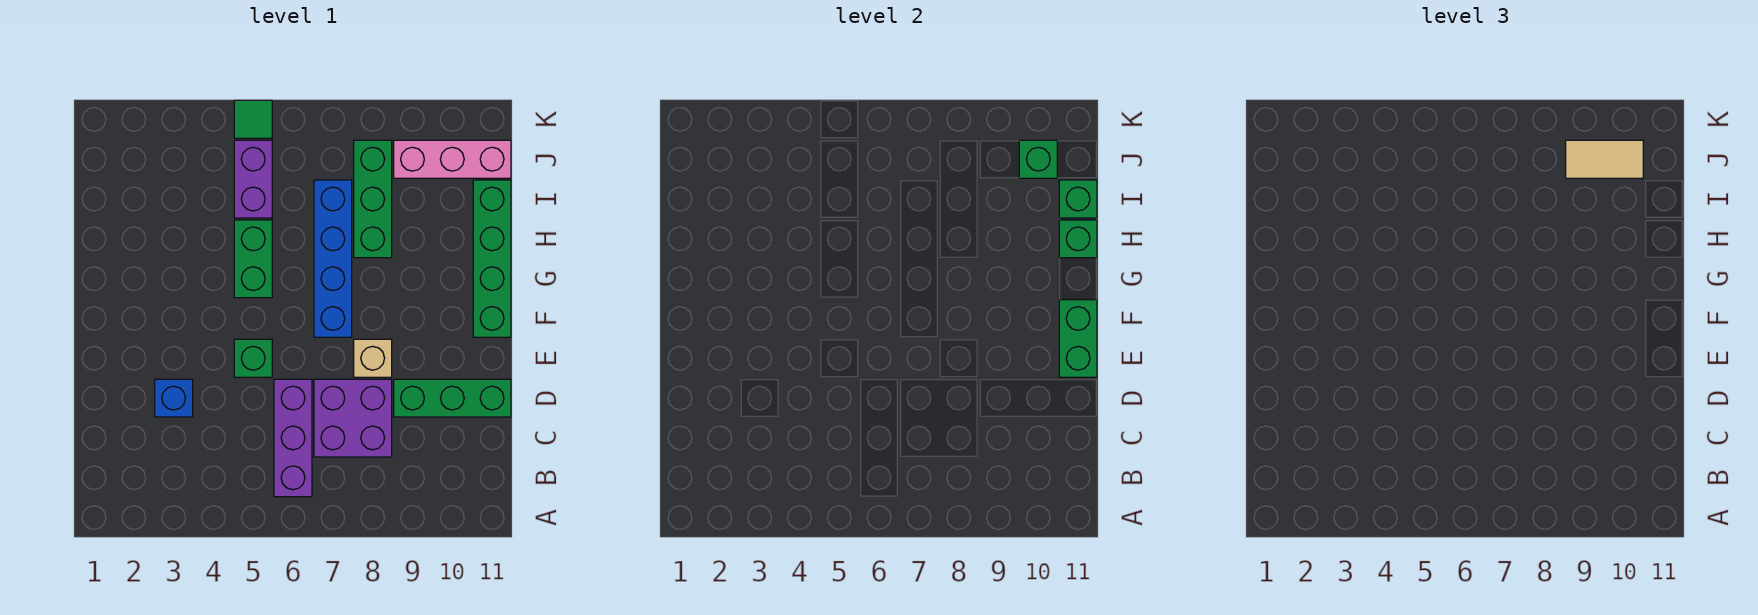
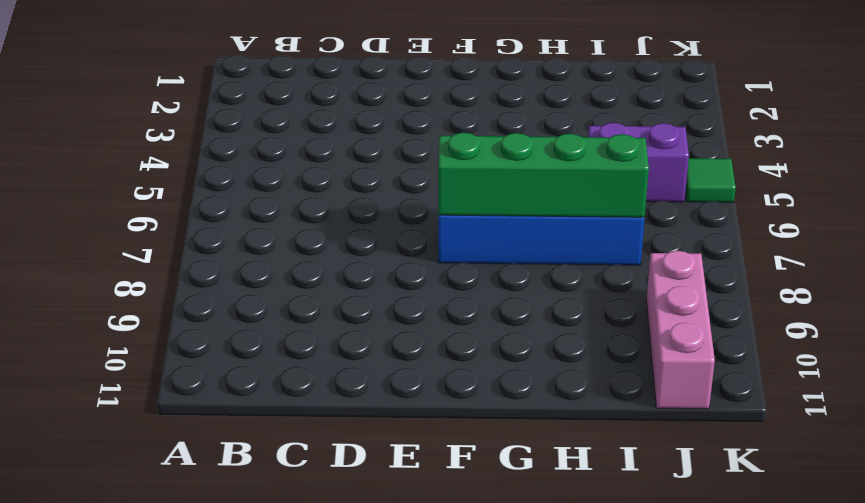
green 1x4 brick [438,133,649,217] -> green 1x4 brick moved to [473,180,511,337]
none -> purple 1x3 brick [274,379,312,497]
none -> purple 2x2 brick [314,379,392,457]
none -> blue 1x1 brick [155,379,193,417]

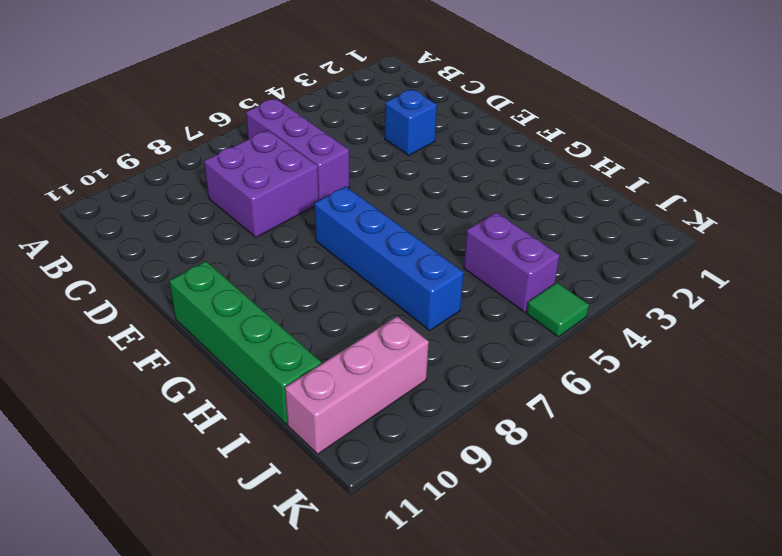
none -> green 1x3 brick [394,379,511,417]
none -> green 1x1 brick [234,339,272,377]
none -> tan 1x1 brick [354,339,392,377]

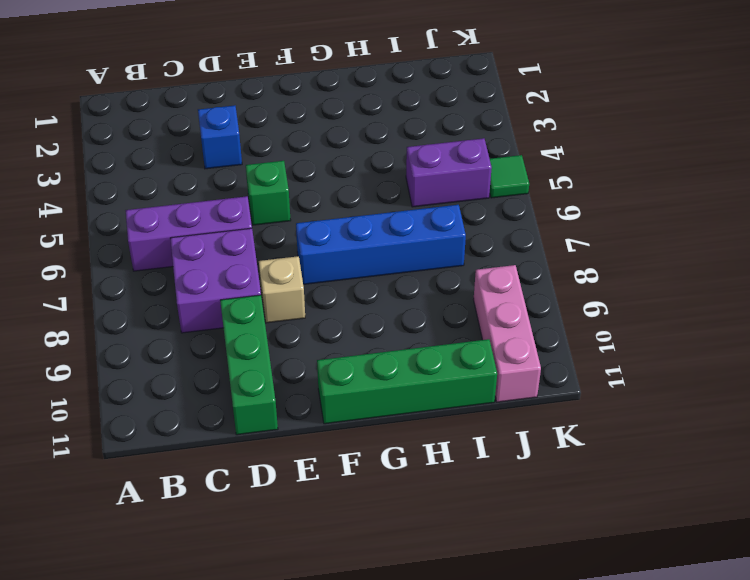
none -> green 1x2 brick [234,220,272,298]
none -> green 1x3 brick [354,140,392,258]
none -> green 1x2 brick [1059,300,1097,377]

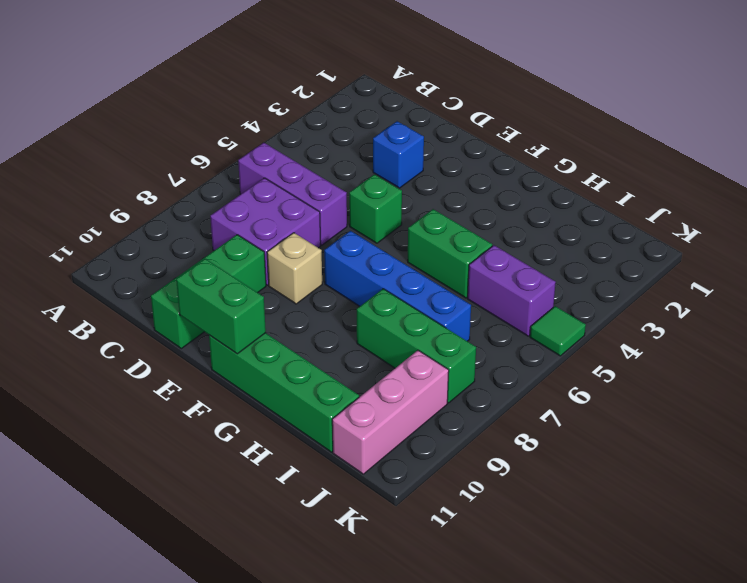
none -> green 1x1 brick [1059,220,1097,258]
none -> green 1x1 brick [1059,180,1097,218]
none -> green 1x1 brick [1019,140,1057,178]

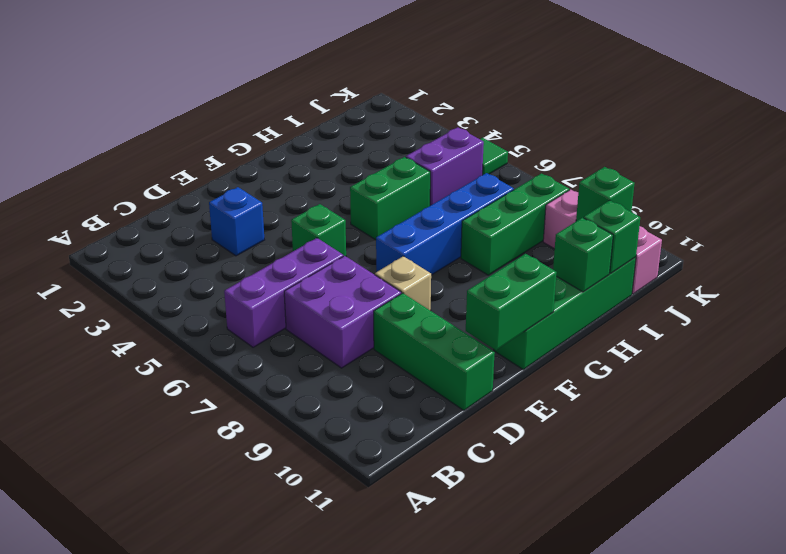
none -> tan 1x2 tile [1566,140,1643,178]

